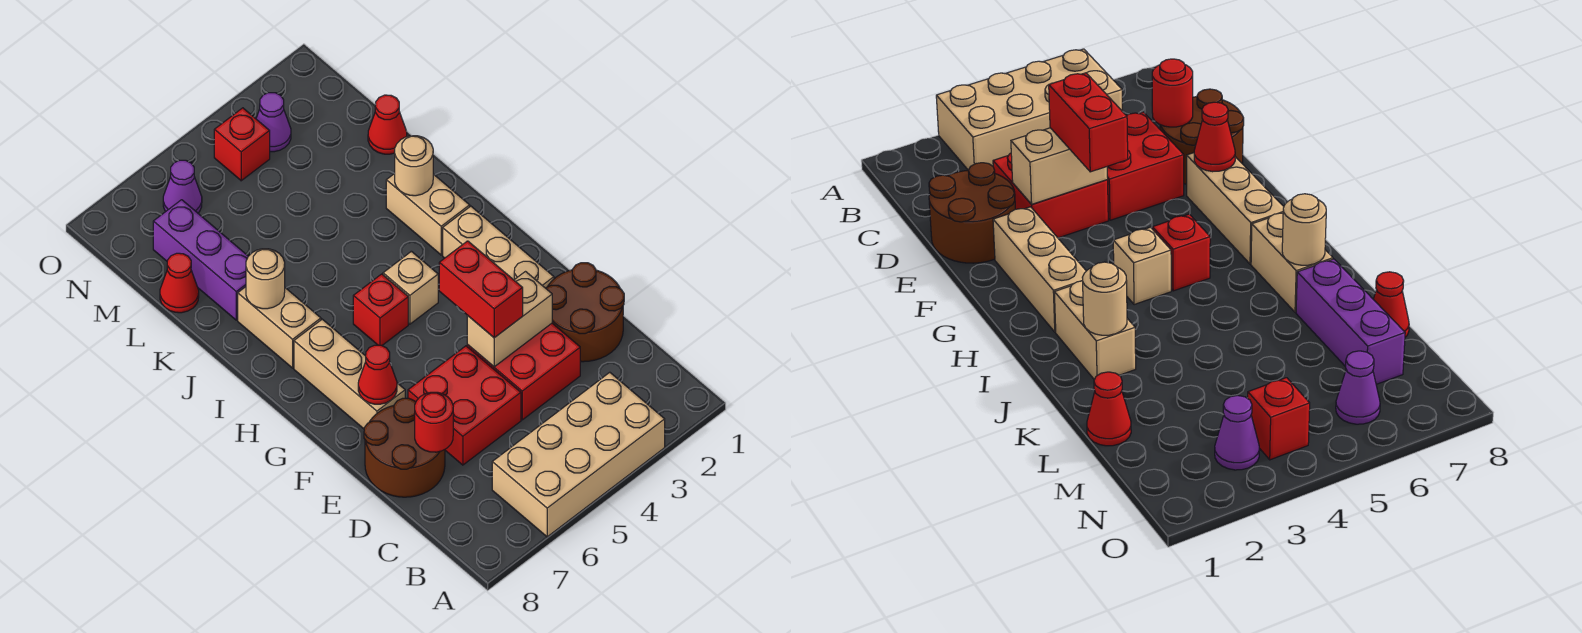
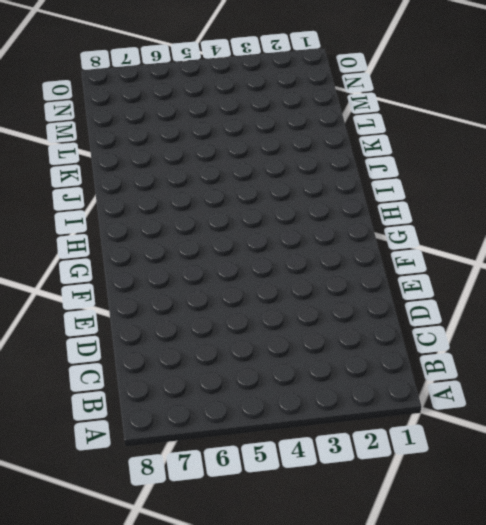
none -> tan 2x4 brick [492,372,665,537]
none -> brown 2x2 round brick [546,263,624,362]
none -> red 2x2 brick [467,323,580,420]

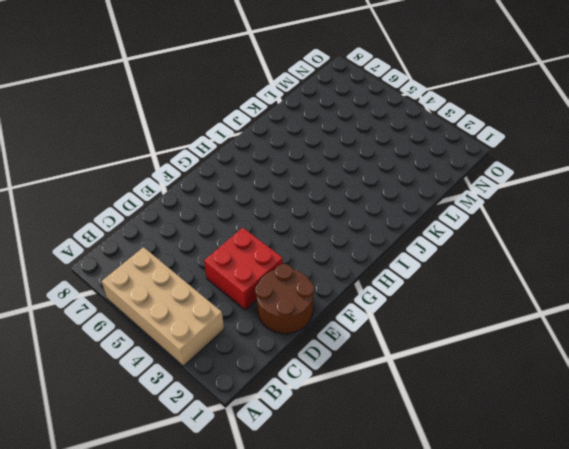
none -> red 2x2 brick [408,346,521,465]
none -> brown 2x2 round brick [364,398,445,497]
none -> tan 1x3 brick [443,206,554,288]

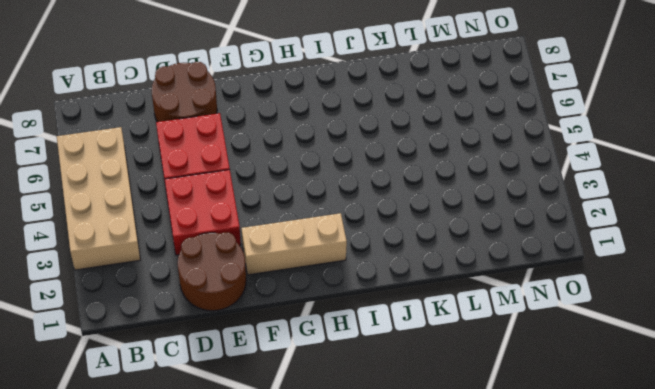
none -> tan 1x3 brick [294,319,405,429]
none -> tan 1x1 brick [383,251,438,324]
none -> red 1x1 brick [353,274,408,345]

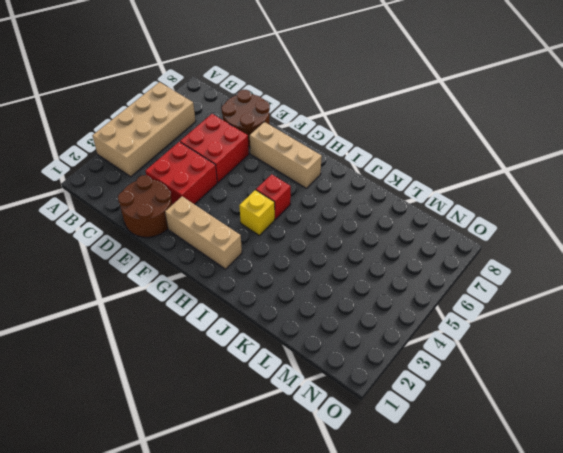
yellow 1x1 brick [239,190,275,235] -> tan 1x1 brick [383,251,438,324]
none -> tan 1x2 brick [386,174,470,255]
none -> tan 1x2 brick [238,287,321,368]
none -> purple 1x3 brick [153,200,248,320]

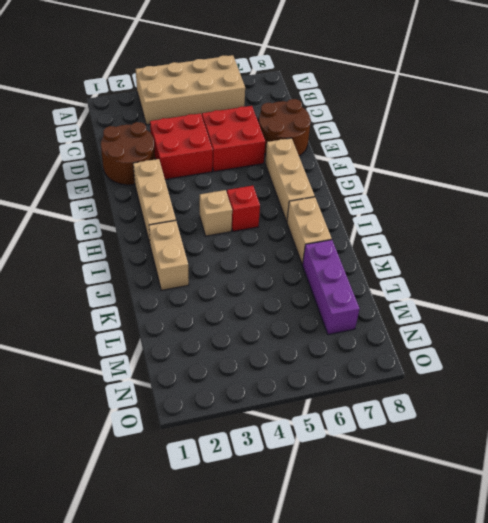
none -> red 1x1 cone [368,95,407,154]
none -> red 1x1 cone [160,253,199,313]
none -> purple 1x1 cone [256,93,291,152]

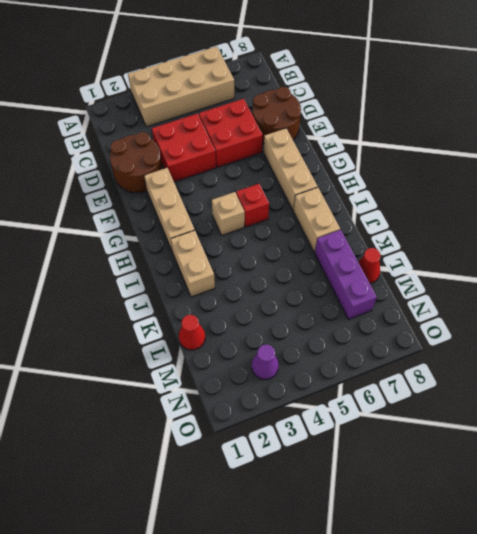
none -> red 1x1 brick [214,108,270,181]
none -> purple 1x1 cone [163,160,202,213]
none -> red 1x1 round brick [415,392,453,452]

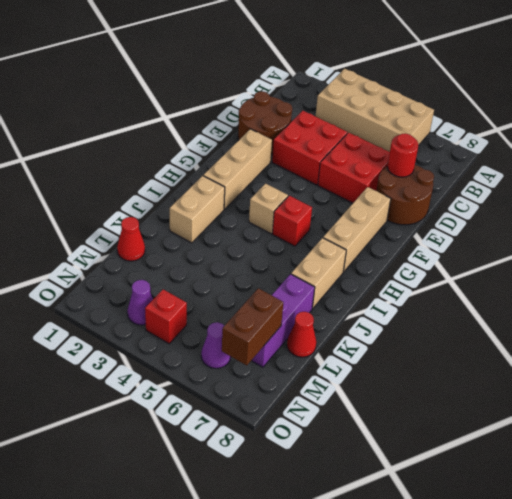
brown 1x2 brick [222,288,283,366] -> none
none -> tan 1x2 brick [467,272,552,367]
none -> red 1x1 cone [358,345,397,404]
none -> tan 1x1 round brick [395,136,433,196]

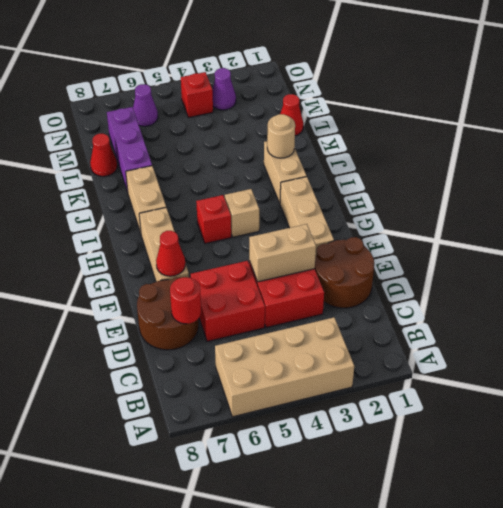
none -> tan 1x1 round brick [246,249,285,309]
none -> red 1x2 brick [439,241,523,338]

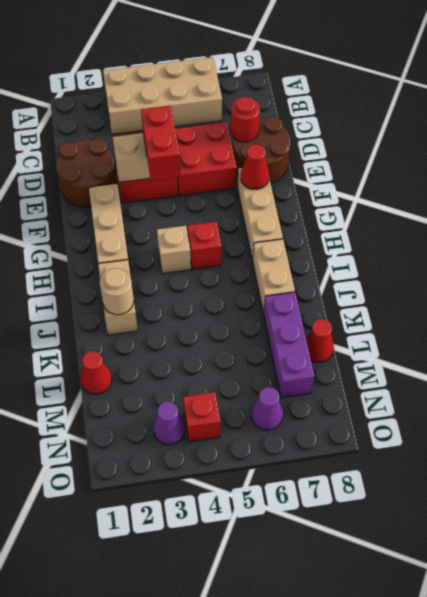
none -> tan 1x1 round brick [246,249,285,309]

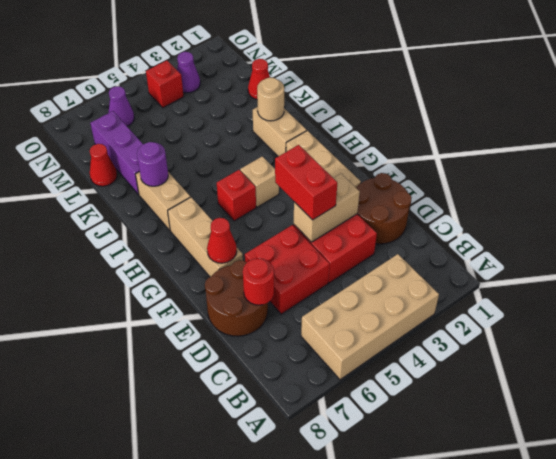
purple 1x1 round brick [137,142,168,186] -> tan 1x1 round brick [246,249,285,309]

